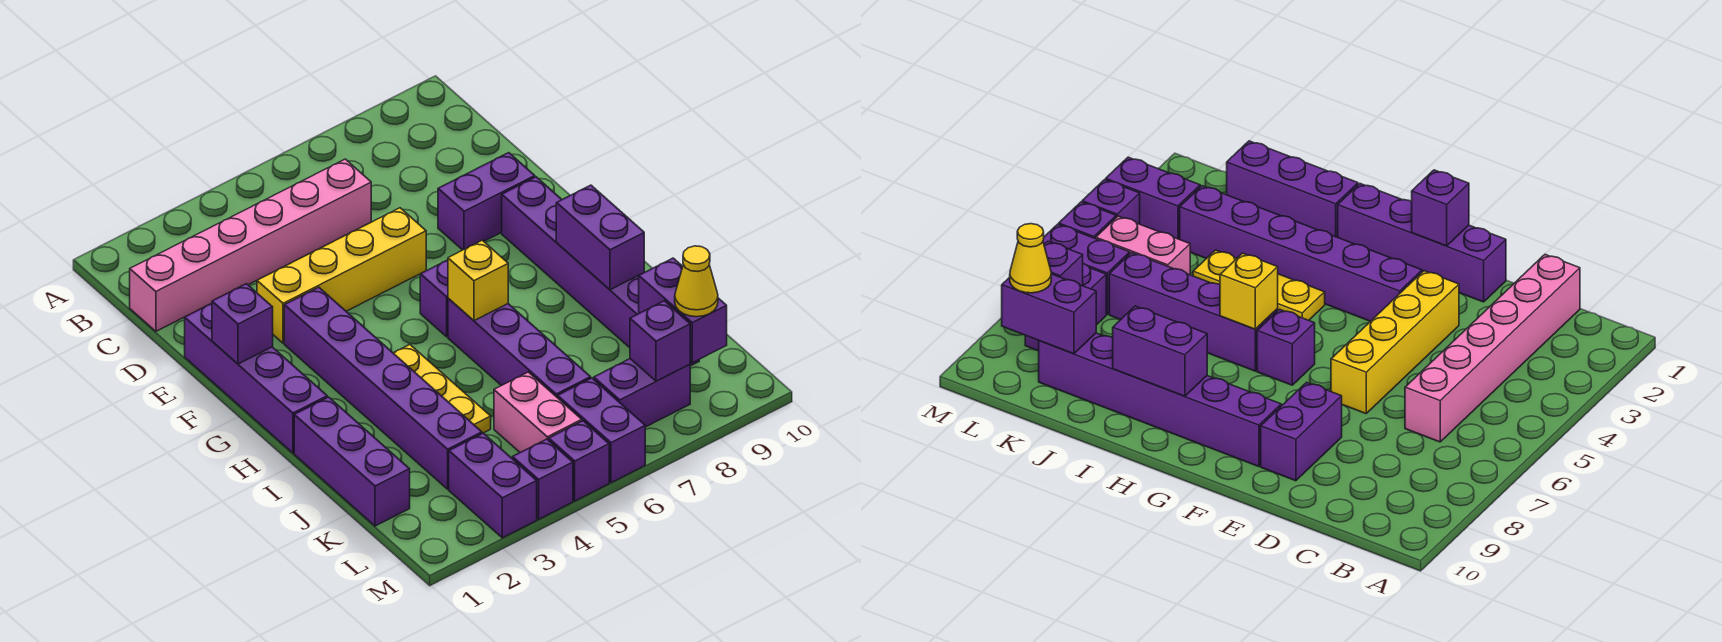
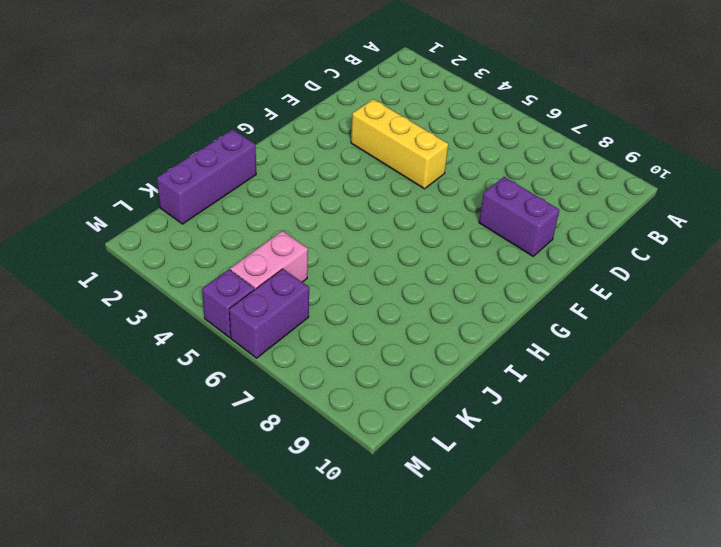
yellow 1x3 brick [351,99,448,189] -> yellow 1x4 brick [257,208,426,343]
none -> pink 1x6 brick [130,159,371,331]
none -> purple 1x4 brick [185,303,327,453]
none -> purple 1x6 brick [284,287,482,489]

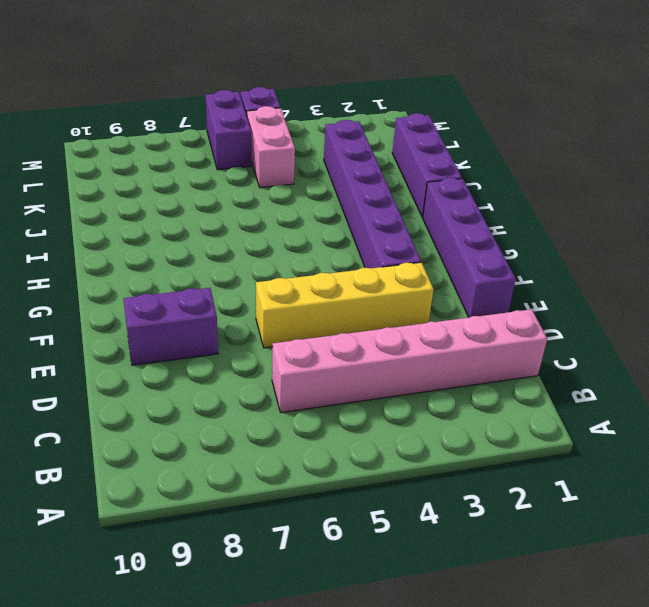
none -> purple 1x6 brick [502,177,699,366]
none -> purple 1x1 brick [420,260,448,337]
none -> yellow 1x3 plate [394,345,491,433]

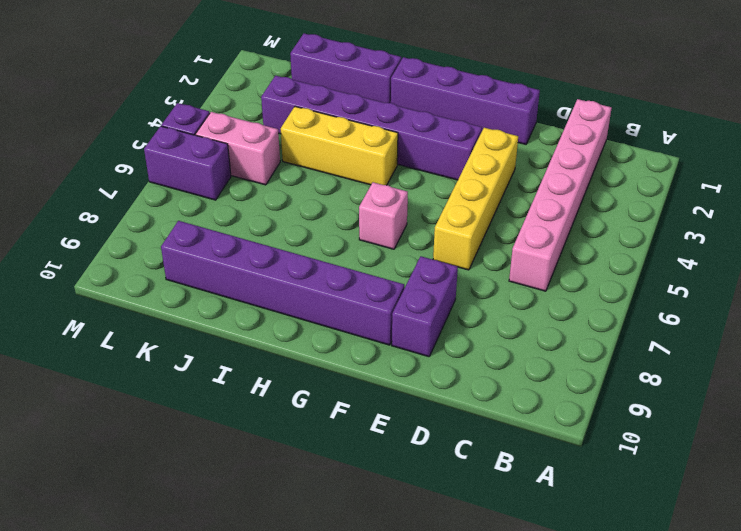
pink 1x1 brick [359,182,408,249] -> purple 1x1 brick [420,260,448,337]
yellow 1x3 brick [281,107,398,185] -> yellow 1x3 plate [394,345,491,433]
none -> purple 1x4 brick [448,298,591,397]
none -> purple 1x2 brick [449,433,537,538]
none -> purple 1x2 brick [594,359,690,427]

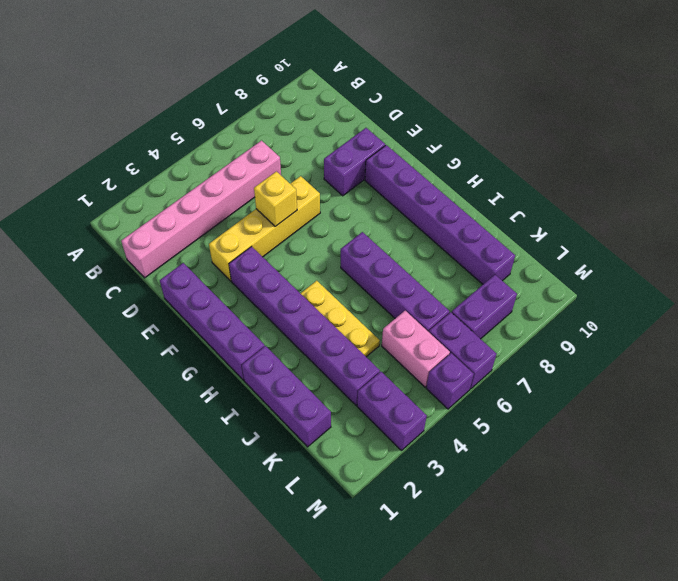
yellow 1x1 brick [254,171,297,226] -> yellow 1x1 brick moved to [448,240,508,321]
none -> purple 1x1 brick [420,260,448,337]
none -> purple 1x1 brick [512,439,573,519]
none -> purple 1x1 brick [212,284,273,364]

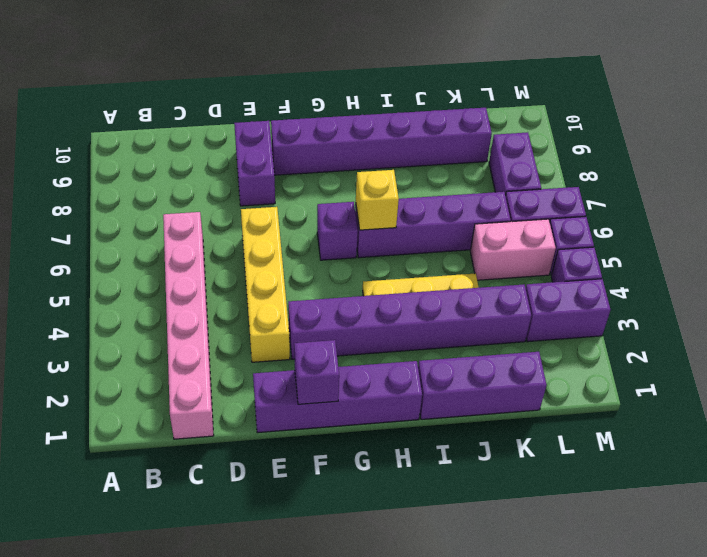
none -> purple 1x2 brick [556,185,644,290]
none -> purple 1x2 brick [639,258,727,363]
none -> purple 1x1 brick [630,301,690,381]

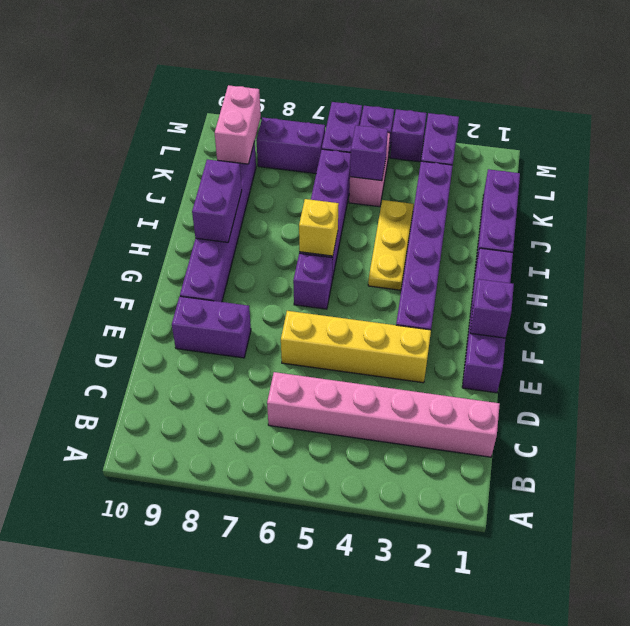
purple 1x1 brick [350,125,388,181] -> purple 1x1 brick moved to [630,301,690,381]
pink 1x2 brick [215,85,261,164] -> purple 1x2 brick [639,258,727,363]
none -> yellow 1x1 cone [675,246,718,317]

